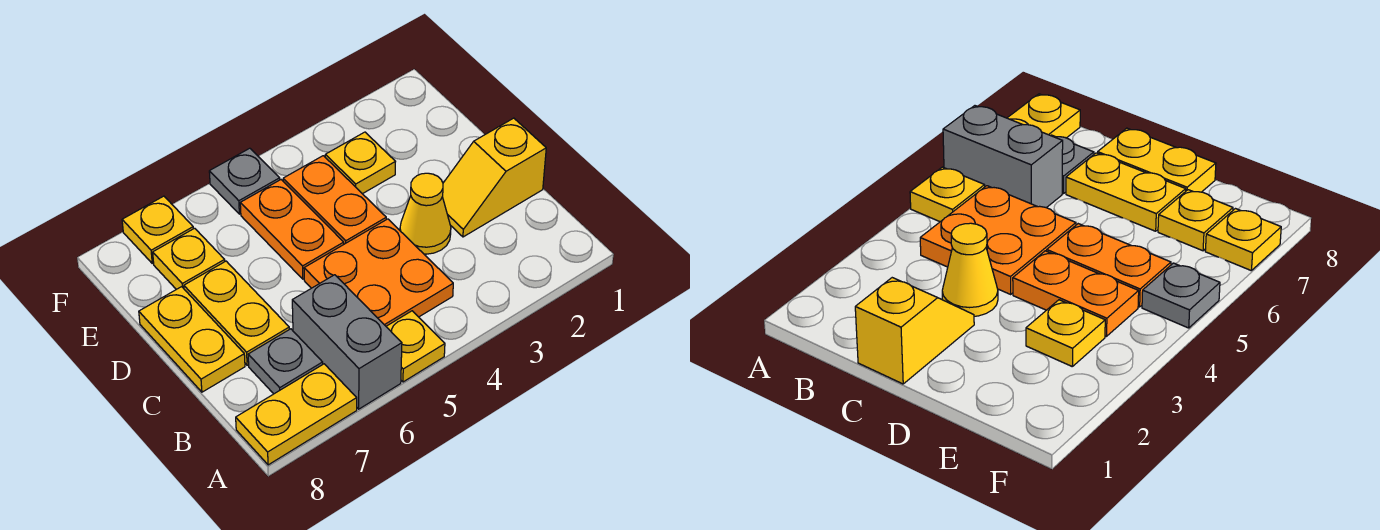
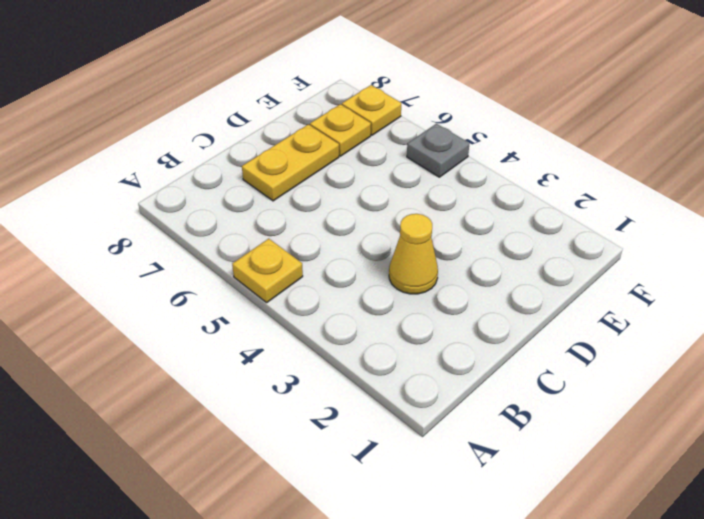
none -> grey 1x2 brick [292,275,402,409]
none -> yellow 1x2 plate [236,364,357,465]
none -> orange 2x2 plate [304,219,453,326]

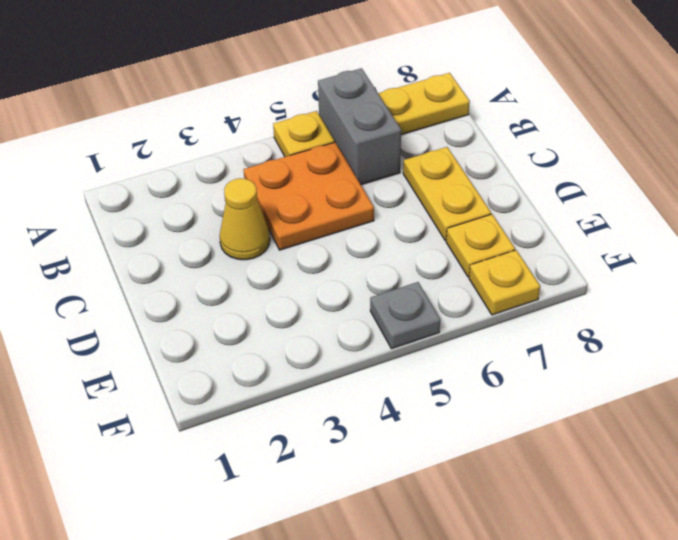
none -> grey 1x1 plate [248,329,323,394]
none -> yellow 1x2 slope [442,118,546,237]
none -> yellow 1x2 plate [139,287,245,392]

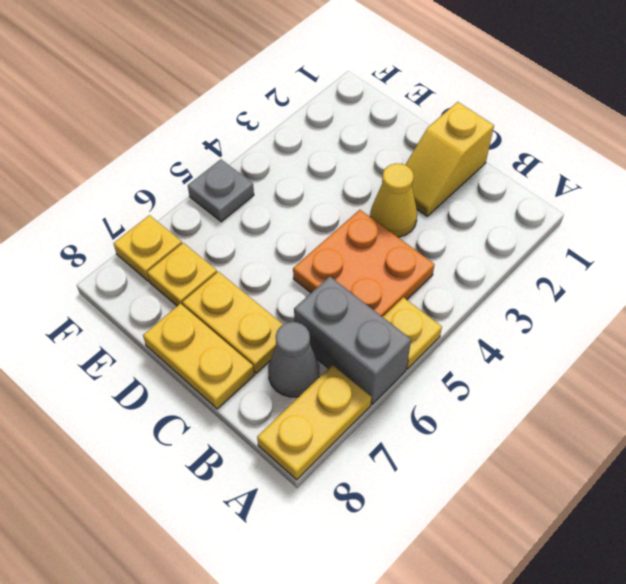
grey 1x1 cone [268,322,320,397] -> grey 1x1 plate [248,329,323,394]
none -> orange 1x2 plate [283,156,386,244]
none -> orange 1x2 plate [240,180,344,279]
none -> yellow 1x1 plate [325,132,395,194]

